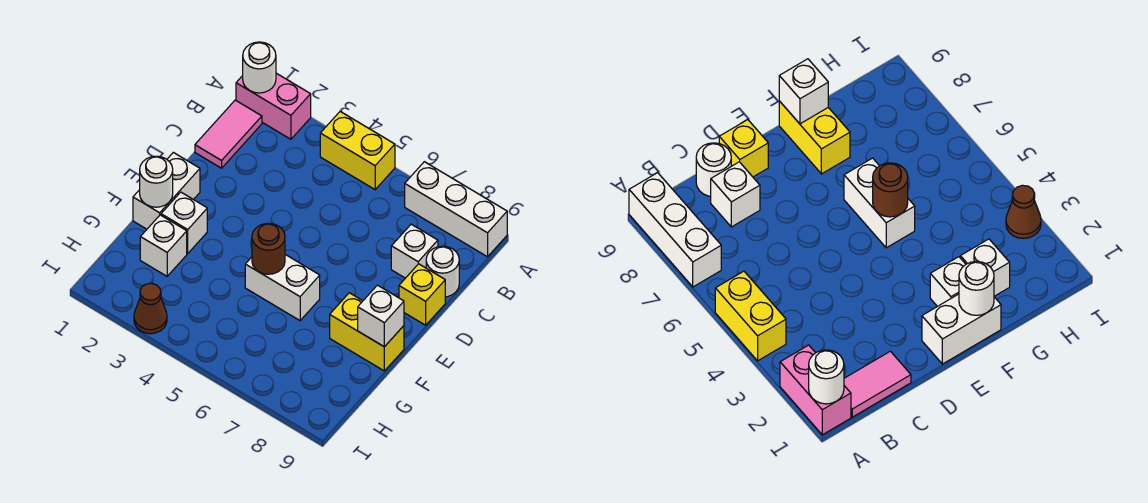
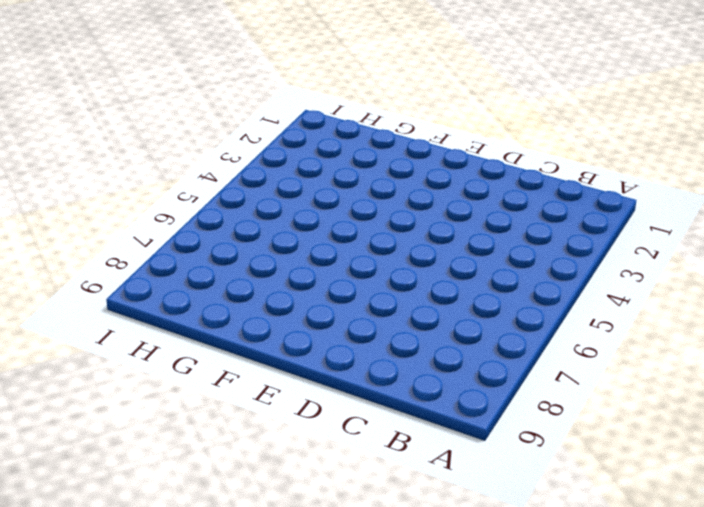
none -> pink 1x2 brick [236,73,311,139]
none -> yellow 1x2 brick [320,112,395,190]
none -> white 1x3 brick [405,162,507,257]

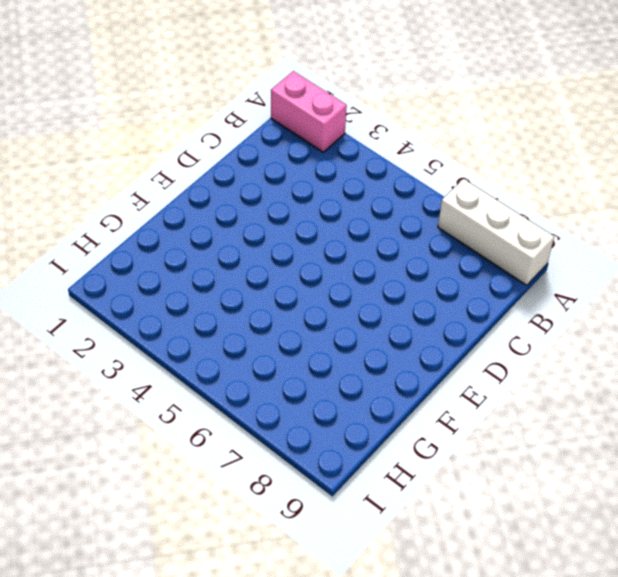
none -> yellow 1x2 brick [320,112,395,190]
none -> pink 1x2 tile [195,100,262,168]
none -> white 1x1 brick [391,224,438,278]

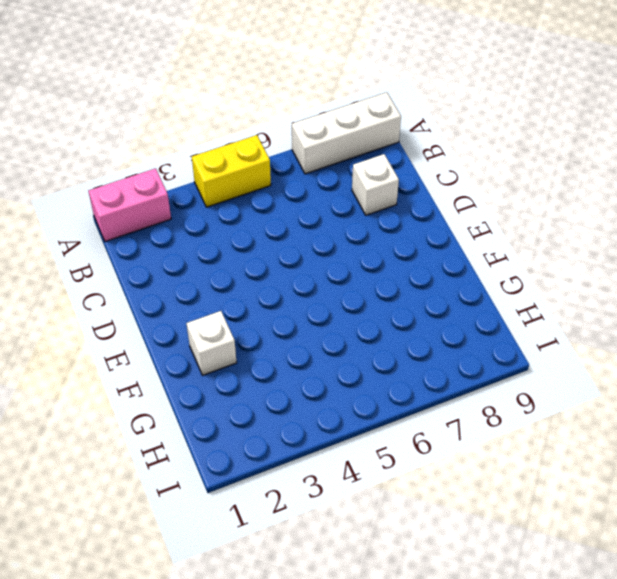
none -> pink 1x2 tile [195,100,262,168]
none -> white 1x1 round brick [426,246,459,297]
none -> yellow 1x1 brick [399,264,445,325]

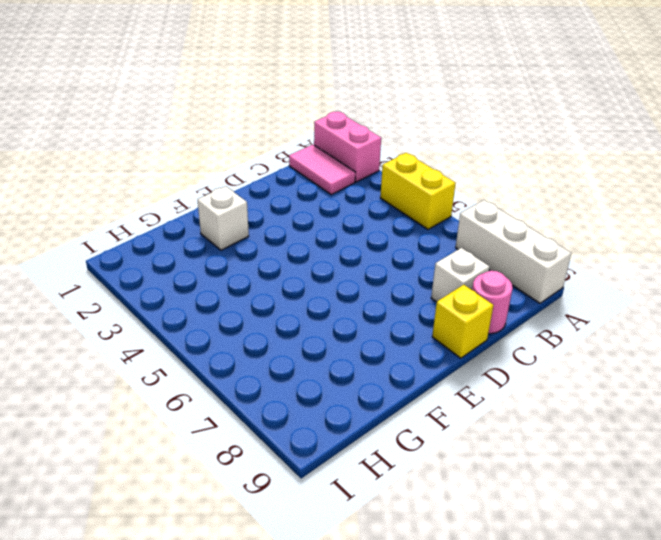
pink 1x2 tile [289,145,356,195] -> pink 1x2 tile turned to [195,100,262,168]
pink 1x1 round brick [472,271,513,334] -> white 1x1 round brick [426,246,459,297]
none -> white 1x2 brick [133,152,200,229]
none -> white 1x2 brick [245,255,320,320]
none -> yellow 1x2 brick [330,293,404,371]

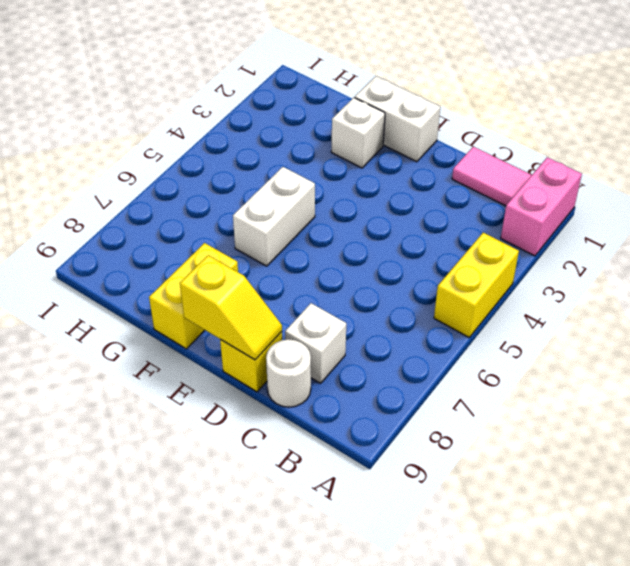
yellow 1x2 slope [180,255,282,360] -> none
none -> white 1x3 brick [405,162,507,257]
none -> white 1x1 brick [140,215,187,276]
none -> brown 1x1 cone [134,283,167,334]

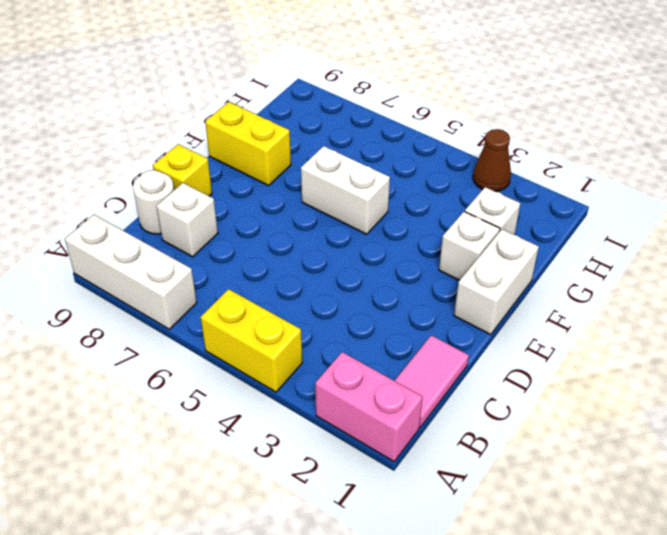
none -> white 1x1 round brick [243,42,276,93]
none -> white 1x1 round brick [140,156,173,207]
none -> brown 1x1 round brick [252,223,285,274]

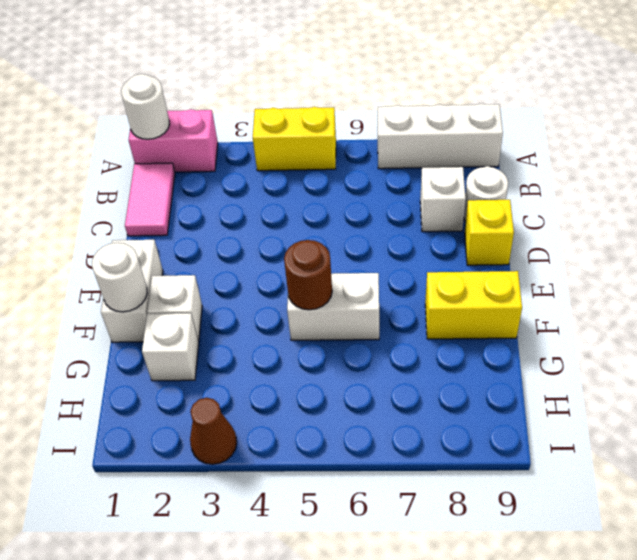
none -> white 1x1 brick [358,285,404,347]

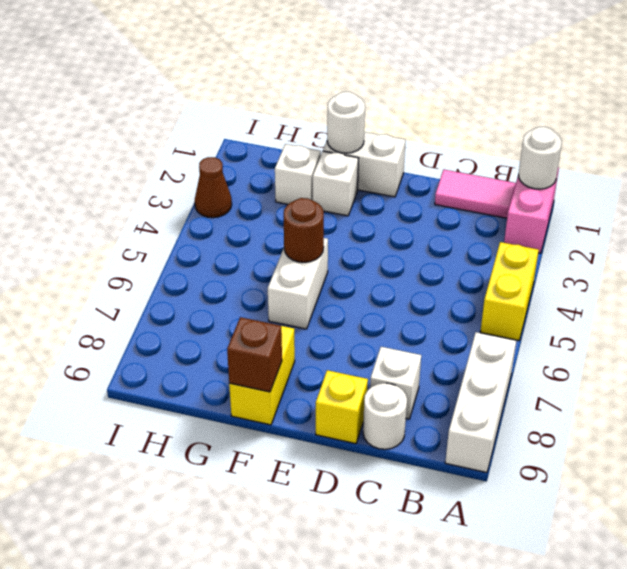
brown 1x1 brick [227,317,282,392] -> white 1x1 brick [358,285,404,347]

